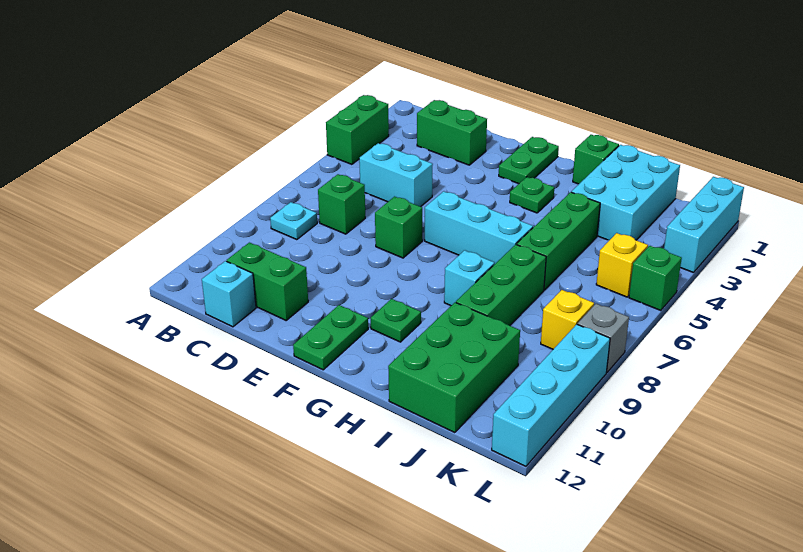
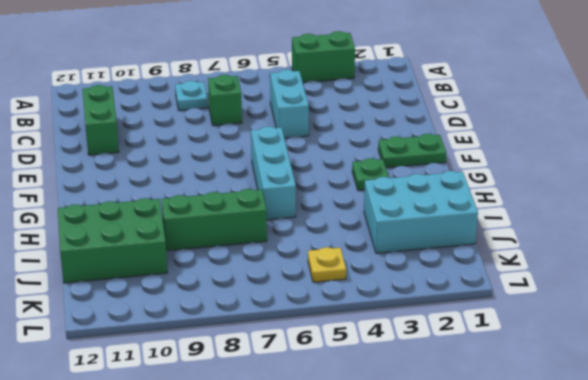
yellow 1x1 plate [308,247,346,282] -> yellow 1x1 brick [596,233,648,297]
none -> green 1x2 brick [417,100,487,165]
none -> cyan 1x1 brick [202,261,256,327]
none -> green 1x1 brick [375,197,422,258]

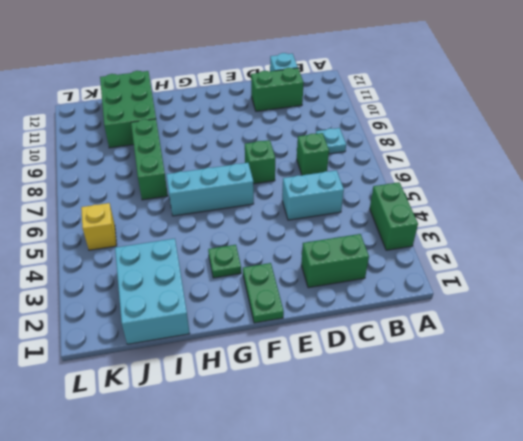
none -> green 1x2 plate [293,305,368,370]
none -> green 1x1 plate [371,299,421,342]
none -> green 1x1 brick [573,135,619,184]

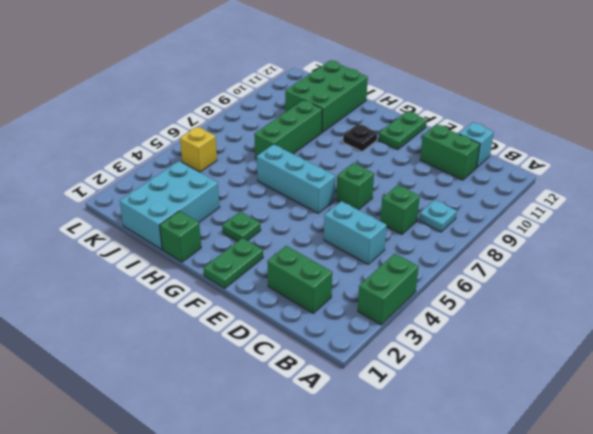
black 1x1 plate [343,124,377,151] -> green 1x1 plate [371,299,421,342]
none -> cyan 1x1 brick [444,250,495,306]
none -> green 1x3 brick [517,192,600,290]
none -> yellow 1x1 brick [541,290,594,349]

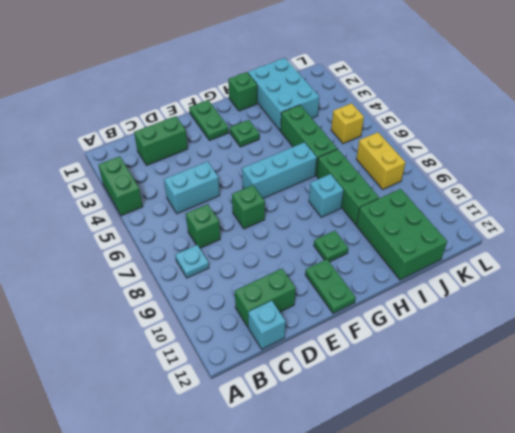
yellow 1x2 brick [356,132,406,189] -> yellow 1x1 brick [541,290,594,349]
none -> cyan 1x3 brick [664,177,744,273]
none -> green 1x1 brick [629,246,682,311]
none -> grey 1x1 brick [578,304,629,372]

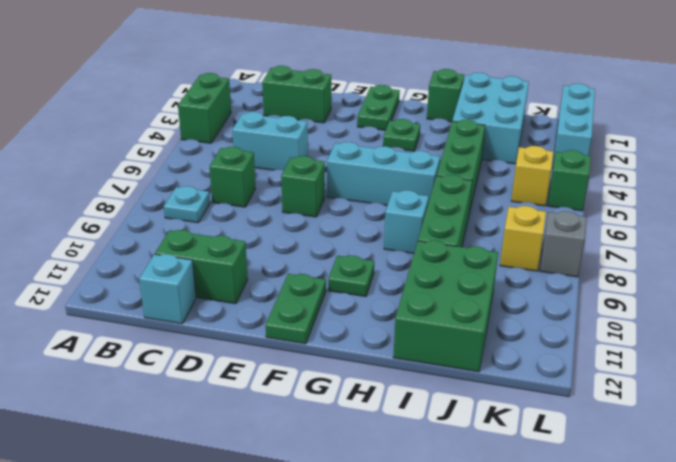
none -> cyan 1x4 brick [492,324,610,466]

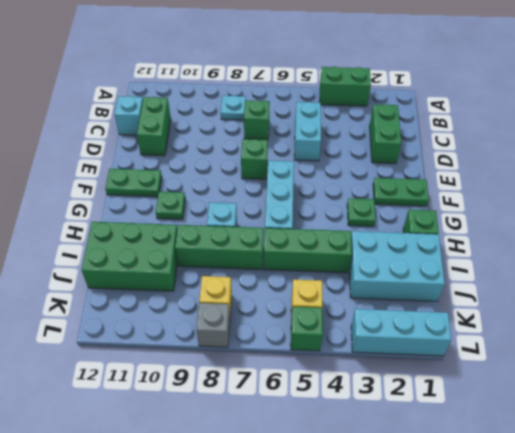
none -> cyan 1x4 brick [492,324,610,466]

